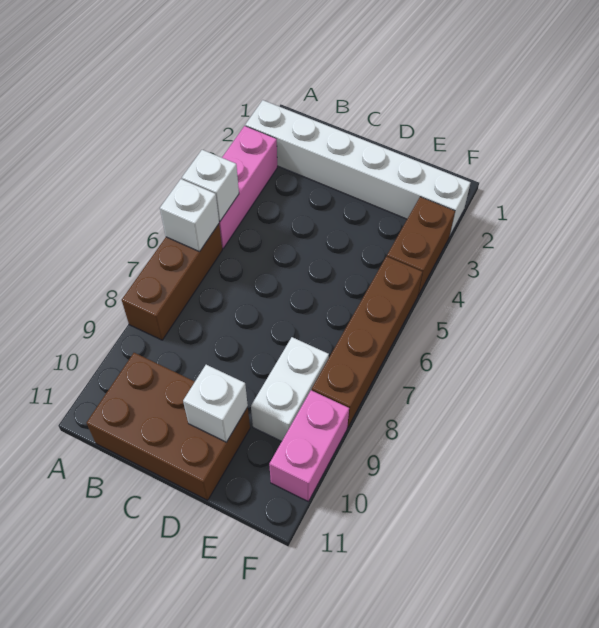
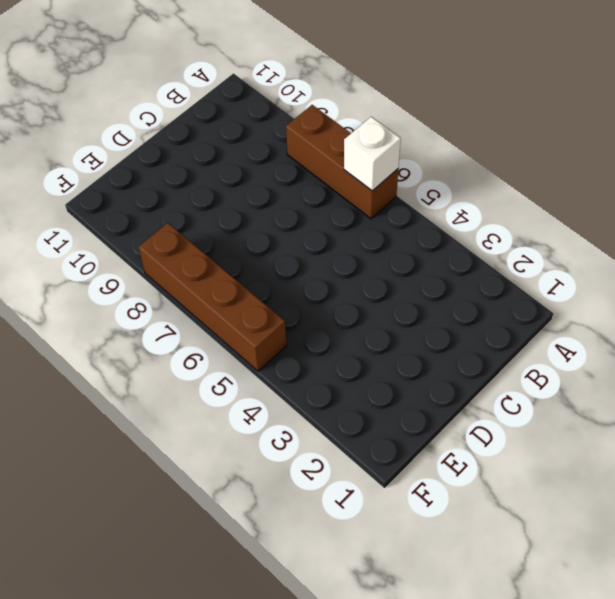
none -> white 1x6 brick [245,100,471,237]
none -> pink 1x3 brick [219,126,277,248]

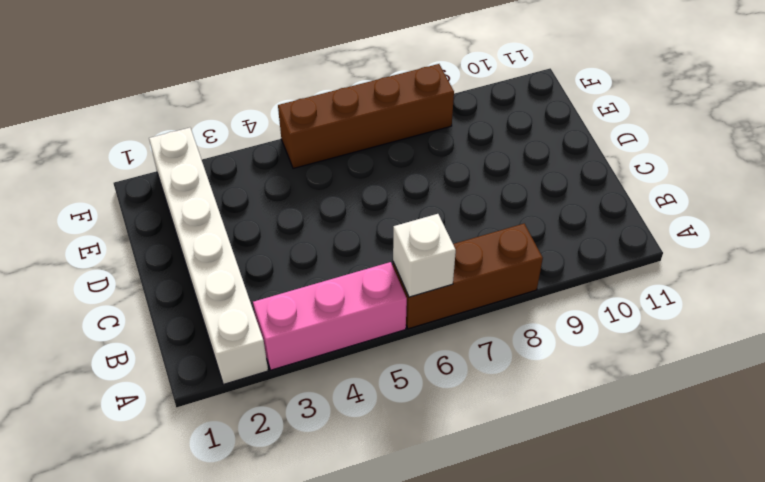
none -> brown 2x3 brick [86,353,250,500]
none -> white 1x2 brick [251,337,329,441]

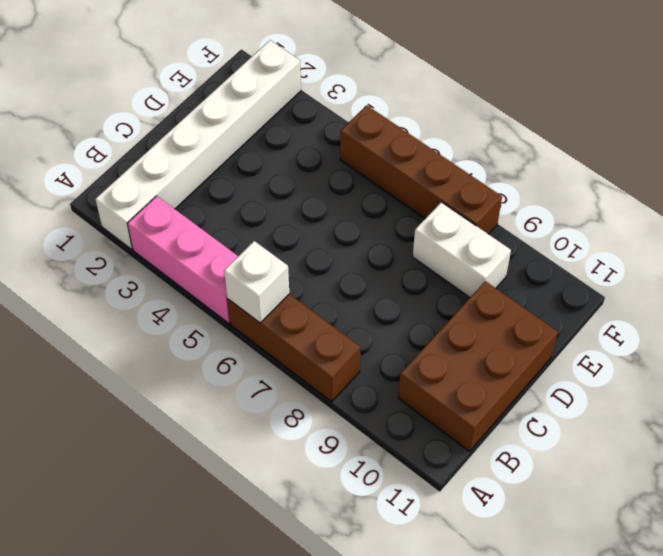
none -> brown 1x2 brick [387,197,455,295]
none -> pink 1x2 brick [269,390,349,502]

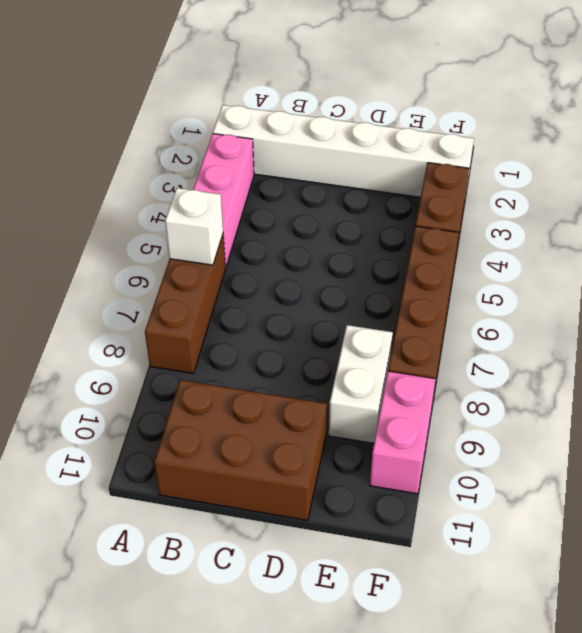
none -> white 1x1 brick [182,150,239,221]
none -> white 1x1 brick [183,365,248,442]

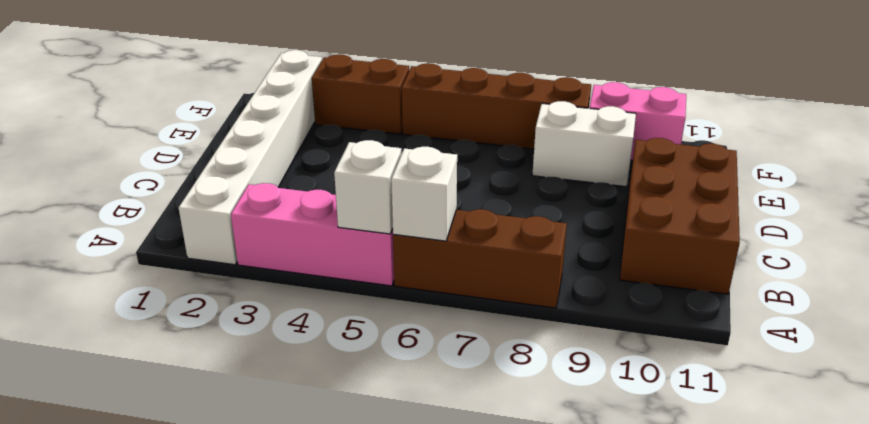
none -> white 1x1 brick [183,365,248,442]

